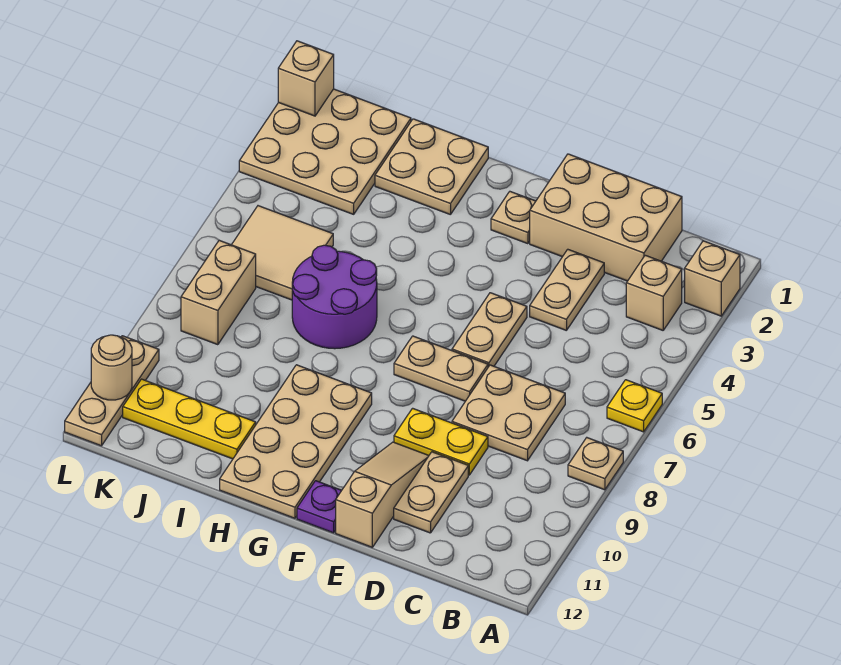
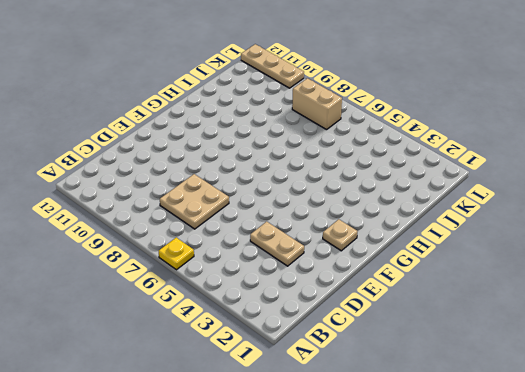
none -> tan 1x1 brick [685,241,740,316]
none -> tan 1x1 plate [568,438,623,490]
none -> tan 1x1 brick [626,255,682,330]

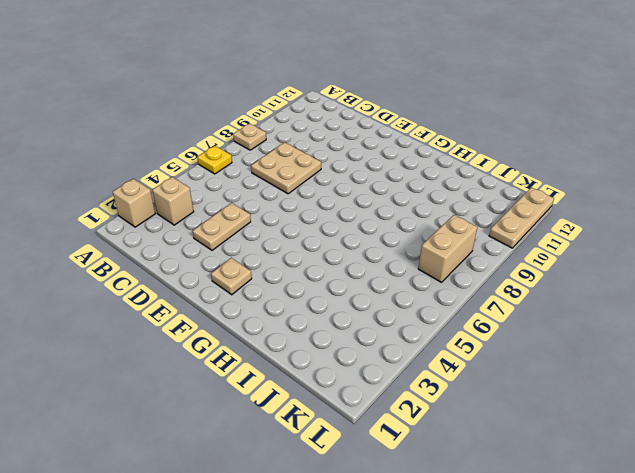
none -> tan 2x3 brick [530,154,682,281]
none -> yellow 1x2 plate [394,408,488,475]
none -> tan 1x2 plate [394,452,468,533]

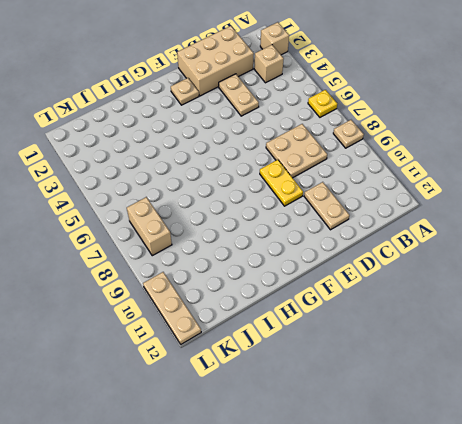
yellow 1x2 plate [260,160,303,206] -> yellow 1x2 plate turned to [394,408,488,475]
none -> tan 1x2 plate [452,293,527,367]
none -> tan 1x2 plate [394,336,488,401]
none -> tan 1x3 slope [336,442,429,547]

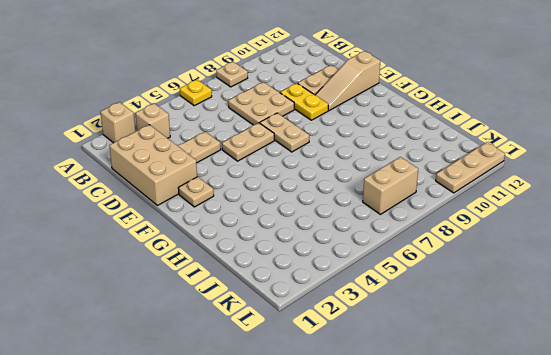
none -> purple 1x1 plate [297,481,342,533]
none -> tan 2x4 plate [220,365,372,518]
none -> tan 2x2 plate [375,119,488,215]

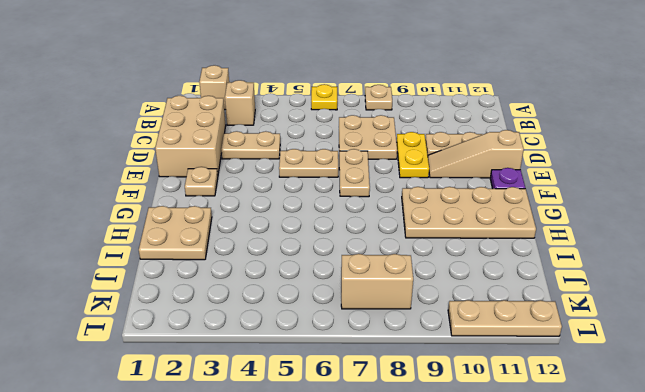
none -> purple 2x2 round brick [292,245,377,349]
none -> yellow 1x3 plate [123,379,256,459]
none -> tan 3x3 plate [239,89,411,214]

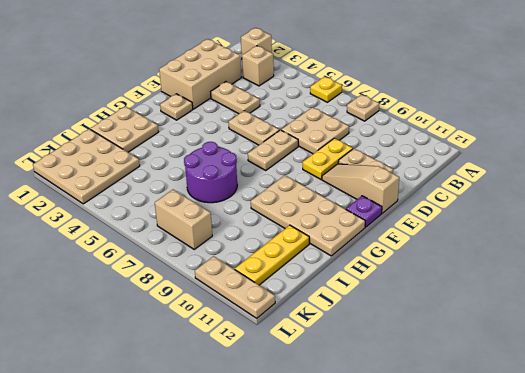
none -> tan 2x2 tile [232,206,333,300]
none -> tan 1x1 brick [278,41,334,116]
none -> tan 1x1 round brick [91,335,132,400]

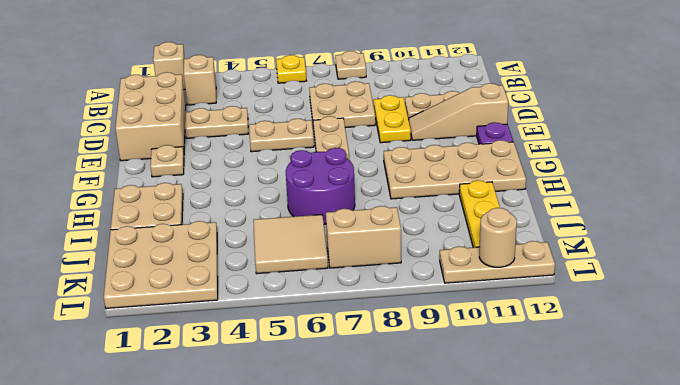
none -> tan 1x1 brick [278,41,334,116]

